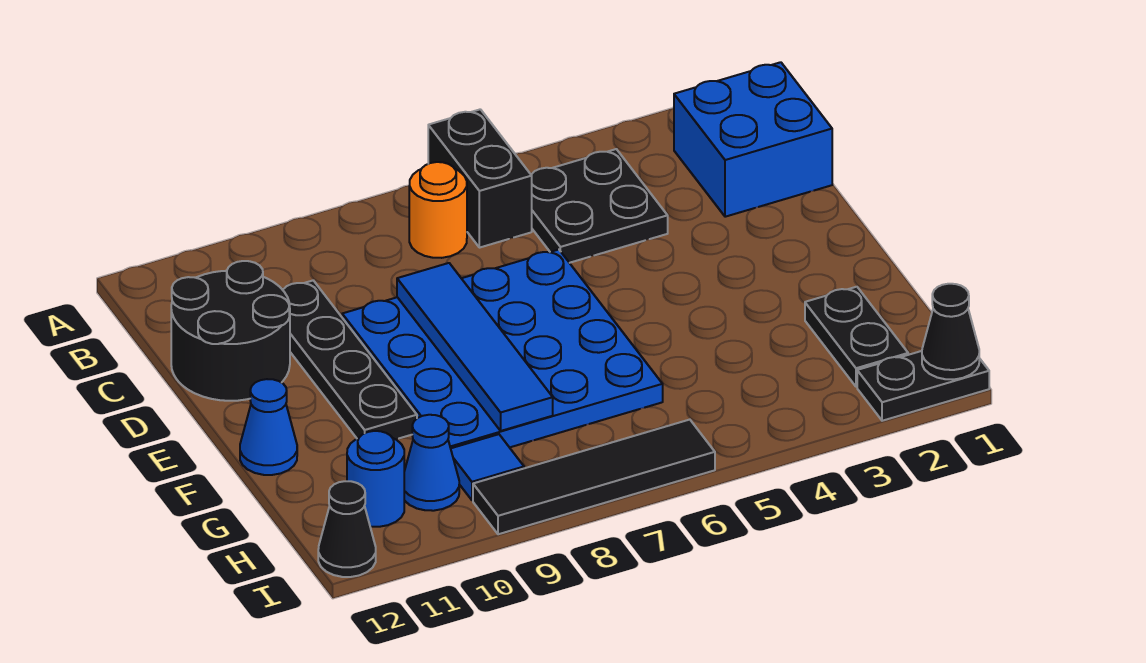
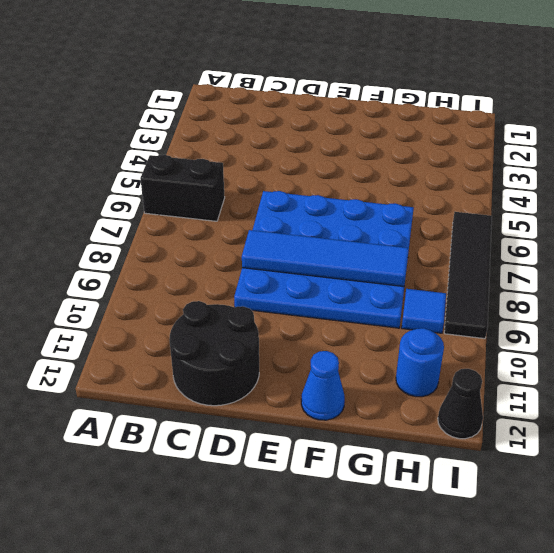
none -> blue 2x2 brick [674,62,832,217]
none -> black 2x2 plate [531,149,668,263]
none -> orange 1x1 round brick [409,162,467,258]

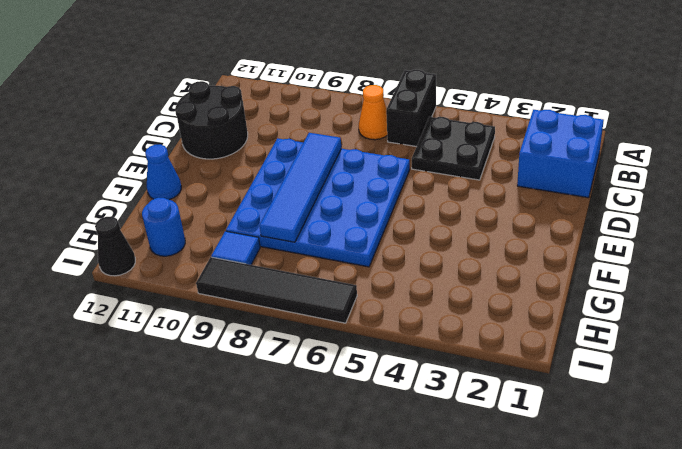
orange 1x1 cone [359,85,387,140] -> orange 1x1 round brick [409,162,467,258]
none -> black 1x4 plate [282,281,417,439]
none -> black 1x2 plate [805,287,908,387]
none -> blue 1x1 cone [404,415,459,511]

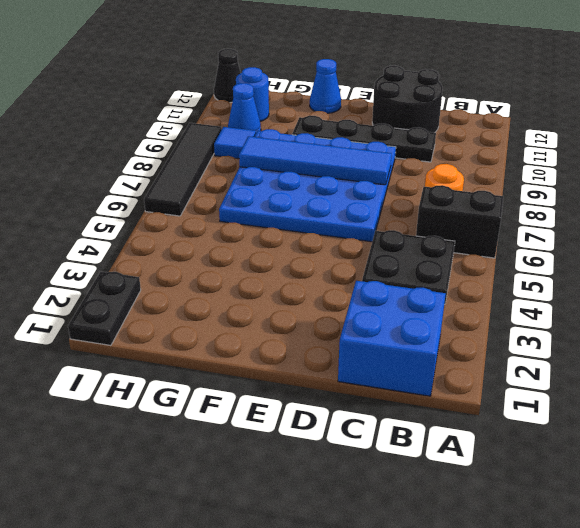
none -> black 1x2 plate [805,287,908,387]
none -> black 1x1 cone [922,284,979,379]

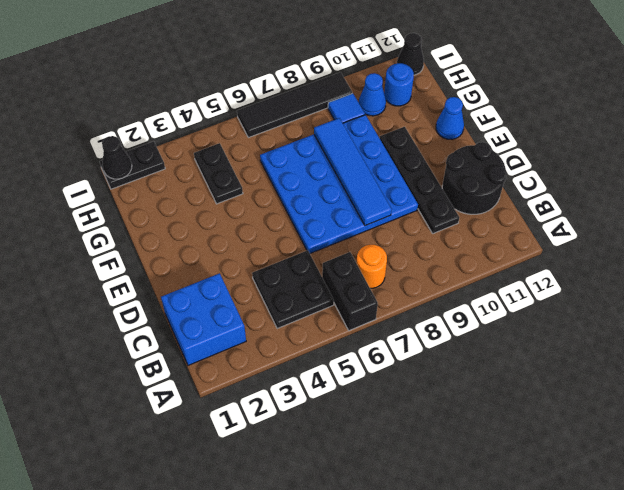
black 1x2 plate [194,143,243,204] -> black 1x2 plate moved to [805,287,908,387]

